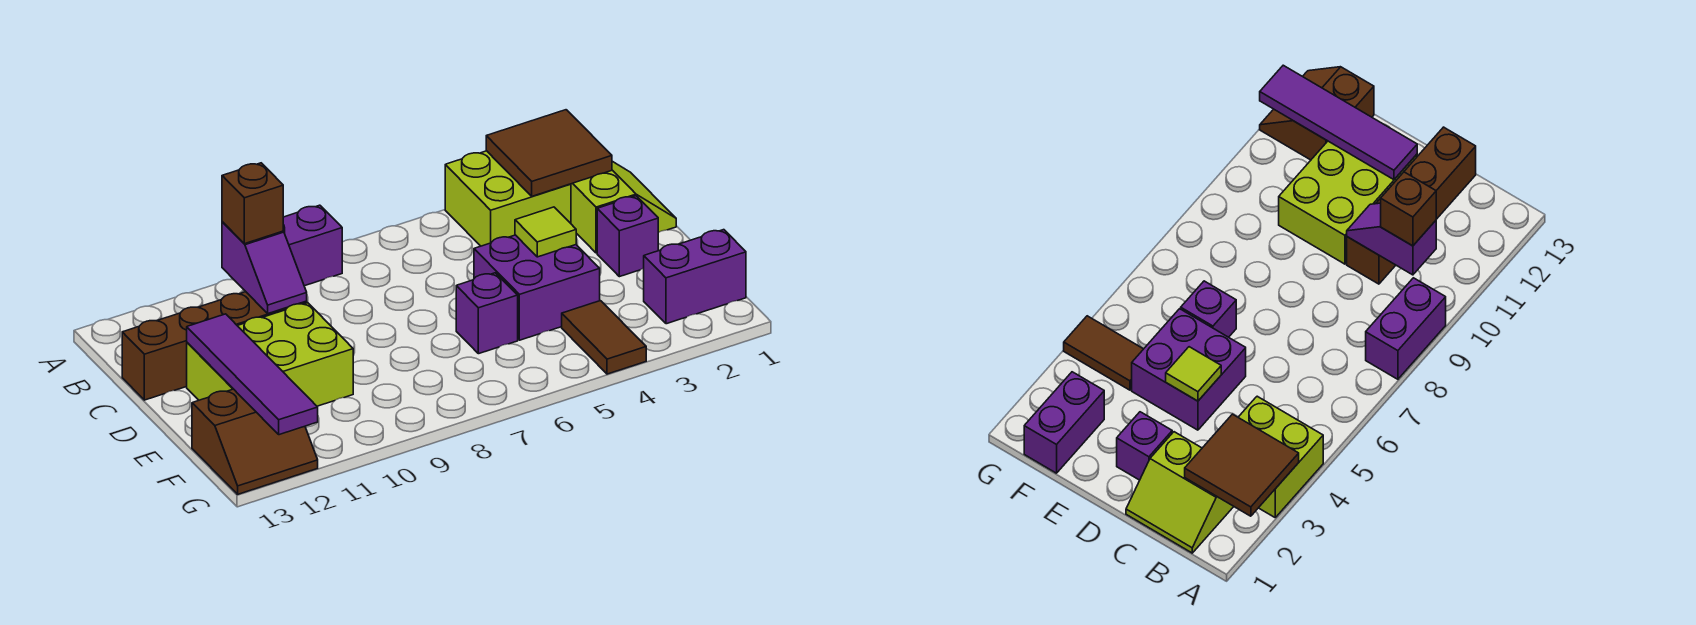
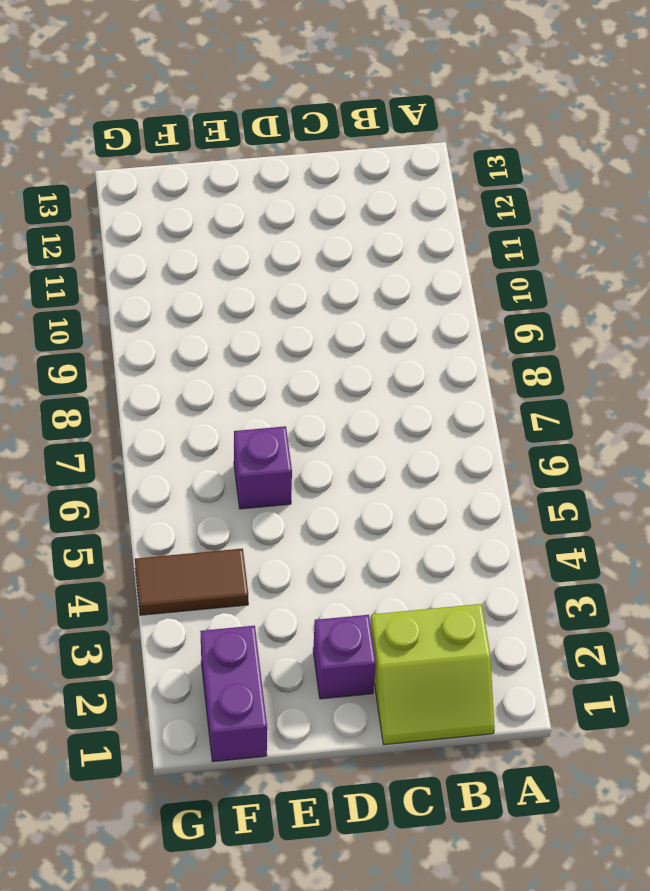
none -> lime 2x2 brick [445,151,571,246]
none -> purple 1x2 brick [283,205,342,286]
none -> brown 1x4 brick [122,292,307,400]

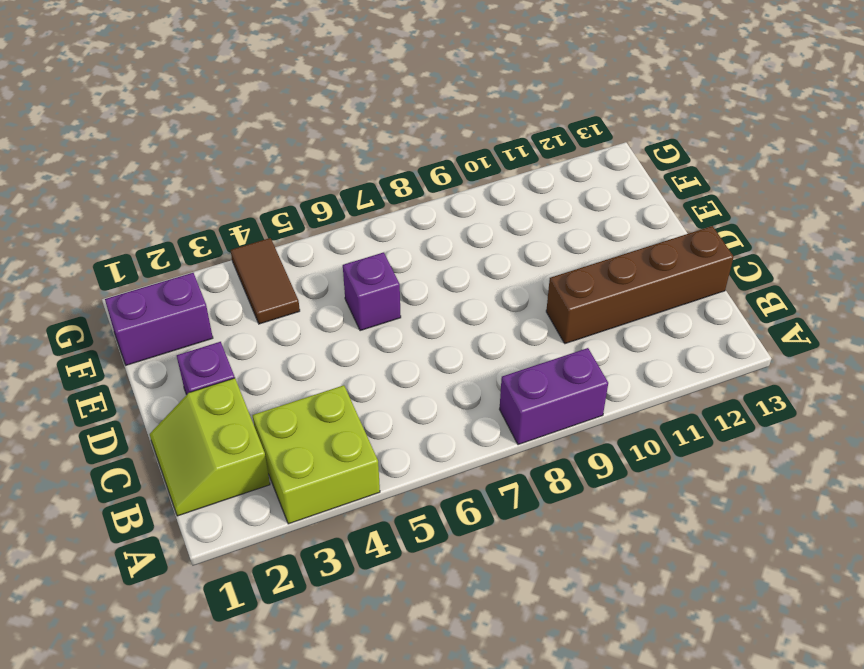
none -> purple 2x2 brick [474,235,600,340]
none -> lime 2x3 brick [187,303,353,406]
none -> brown 2x2 slope [192,389,318,494]

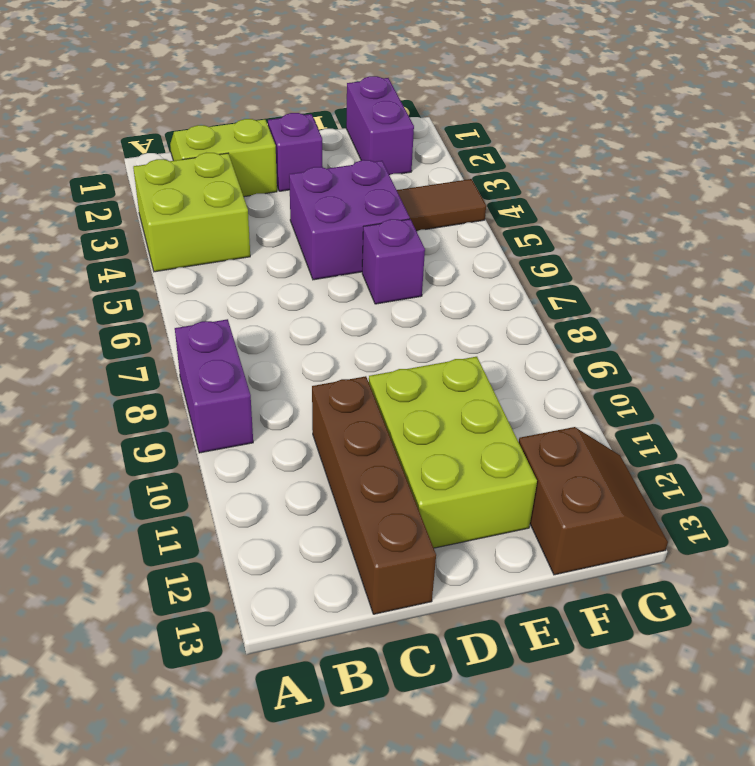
none -> brown 2x2 tile [486,110,612,196]
none -> purple 1x2 slope [222,222,307,313]
none -> lime 1x1 tile [515,207,576,257]

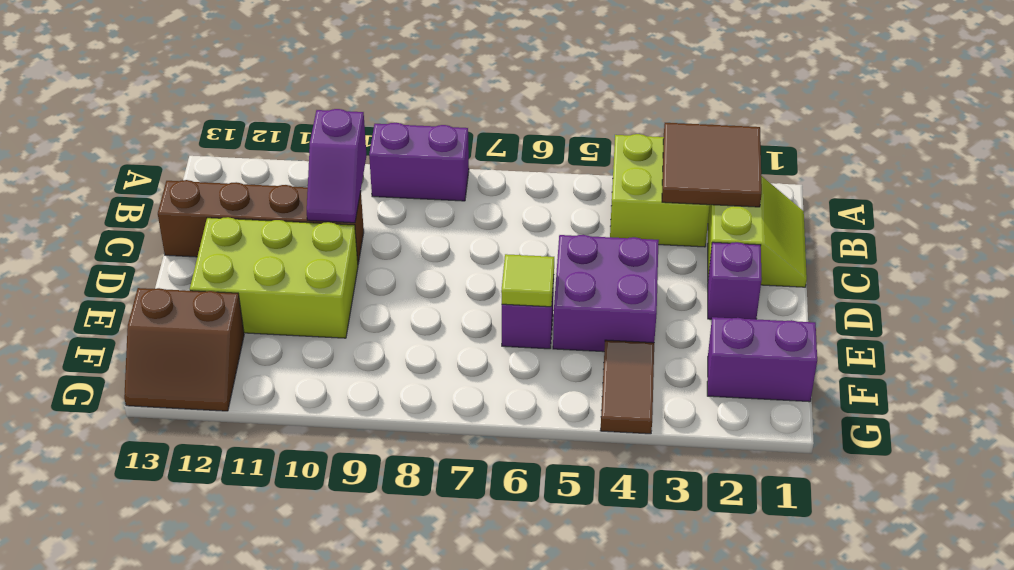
lime 1x1 tile [501,254,554,307] -> lime 1x1 tile moved to [515,207,576,257]
none -> purple 1x4 tile [187,314,318,435]
none -> brown 1x1 brick [222,163,283,244]

